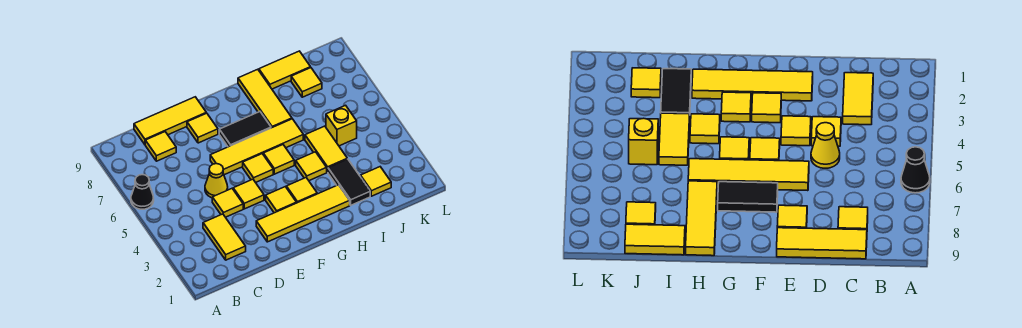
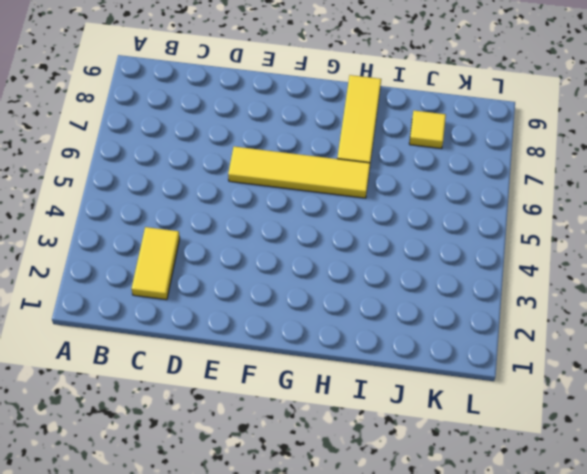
none -> black 1x1 cone [131,175,154,209]
none -> yellow 1x1 tile [145,132,176,161]
none -> yellow 1x3 tile [134,97,206,144]

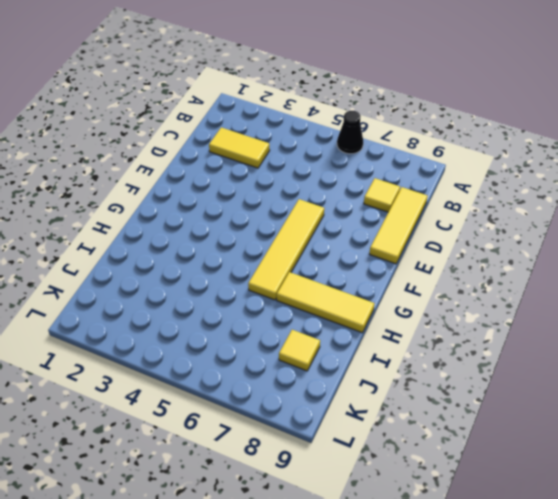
none -> yellow 1x1 tile [212,189,243,217]
none -> yellow 1x1 cone [205,164,228,198]
none -> yellow 1x4 tile [256,185,350,242]

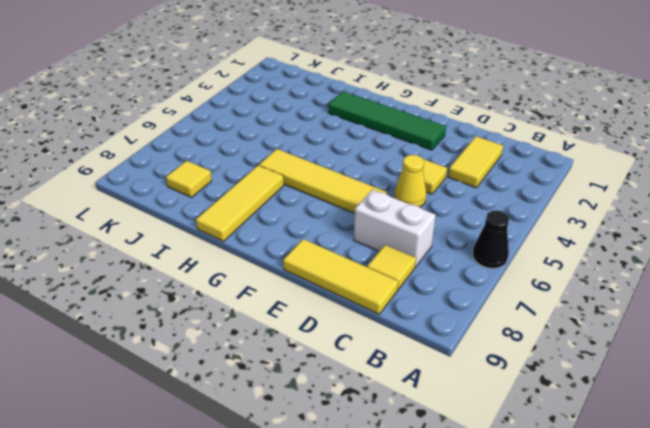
white 1x2 brick [354,190,436,267] -> none
green 1x4 tile [328,91,446,150] -> yellow 1x4 tile [256,185,350,242]
none -> yellow 1x1 tile [233,179,264,209]
none -> yellow 1x1 tile [187,113,218,143]
none -> yellow 1x1 tile [266,187,296,213]

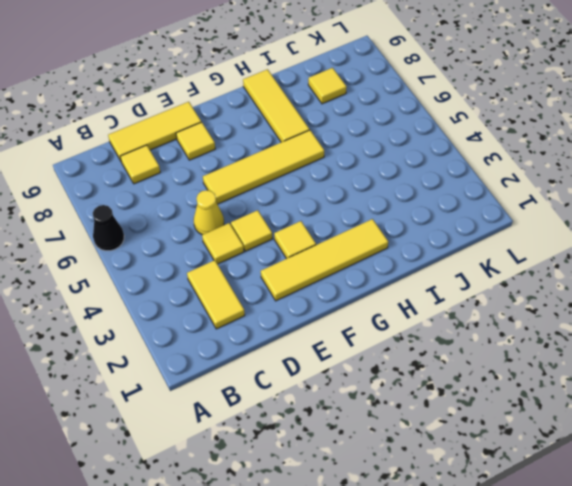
none -> yellow 1x1 tile [243,154,273,183]
none -> black 1x2 tile [219,112,271,147]
none -> yellow 1x1 tile [286,178,317,203]

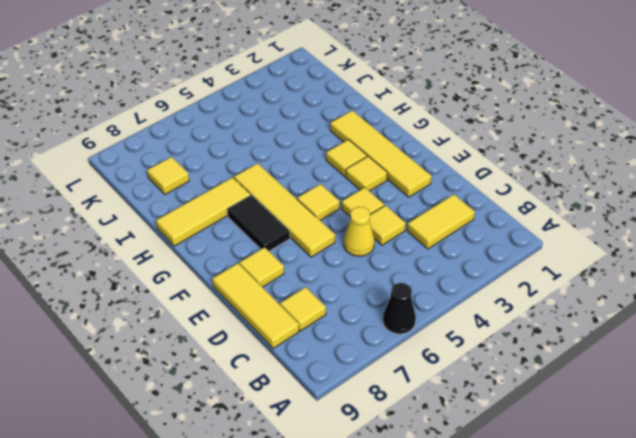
none -> yellow 1x1 tile [263,145,294,174]
none -> yellow 1x1 tile [296,152,327,181]
none -> black 1x2 tile [328,159,370,205]

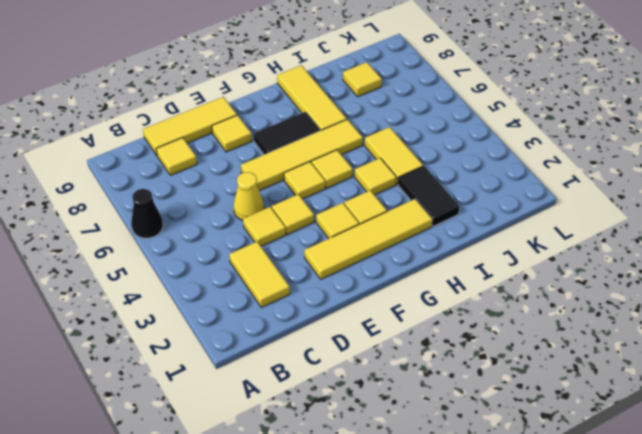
none -> yellow 1x2 tile [259,51,311,89]
none -> yellow 1x1 tile [361,167,391,196]
none -> yellow 1x1 brick [326,105,357,146]

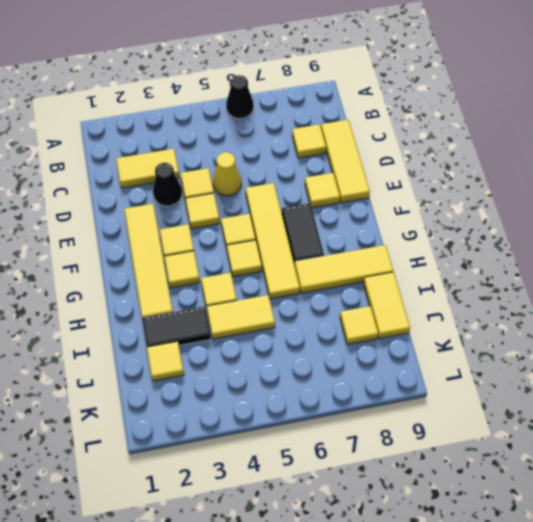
black 1x1 cone [153,163,182,206] -> none
none -> yellow 1x1 brick [326,105,357,146]

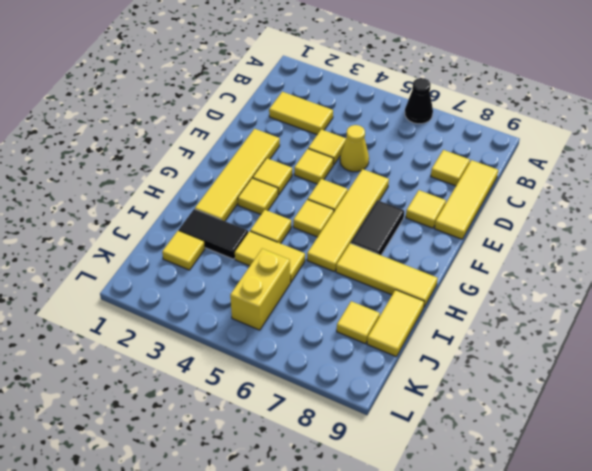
yellow 1x2 brick [230,249,290,330] -> yellow 1x1 brick [326,105,357,146]

